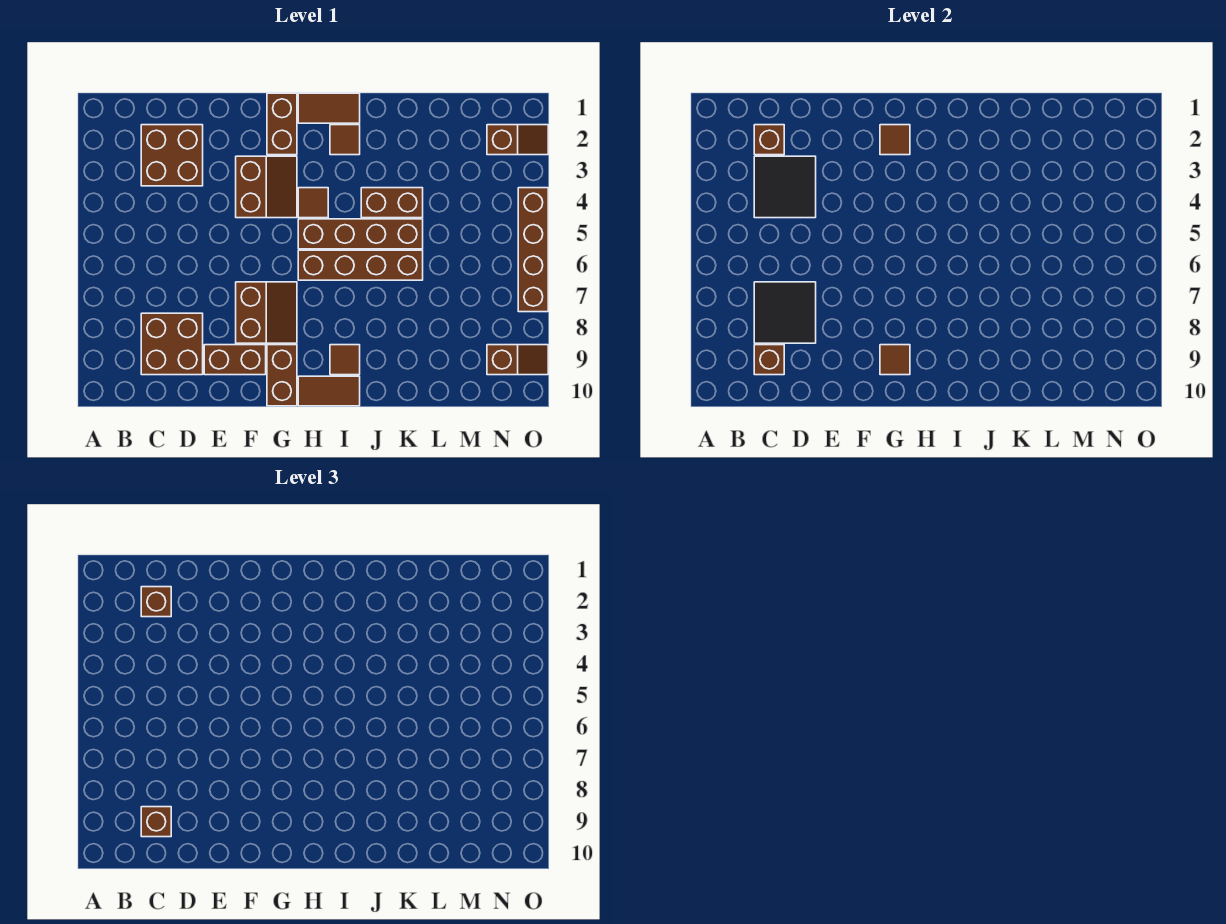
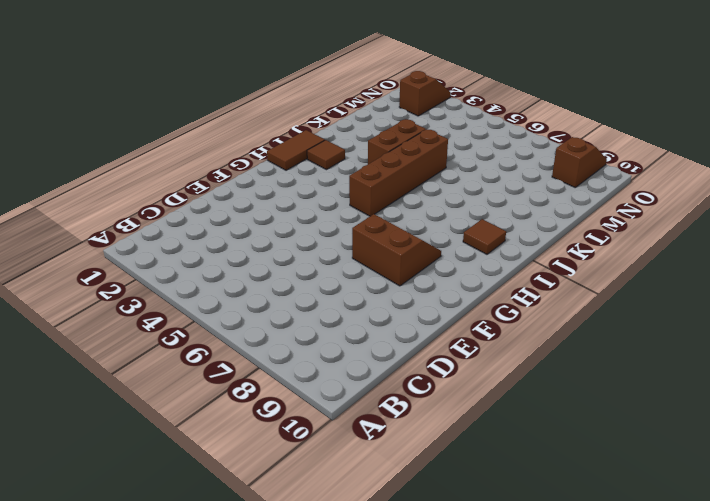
none -> brown 2x2 brick [141,125,203,186]
none -> brown 2x2 brick [141,313,203,375]
none -> brown 1x2 brick [204,345,266,375]

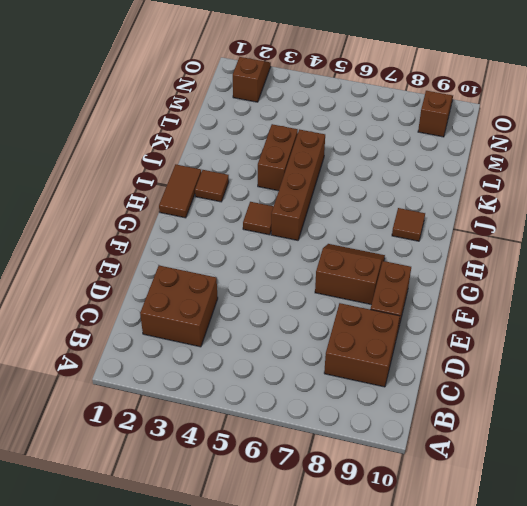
none -> brown 2x2 slope [236,156,297,218]
none -> brown 1x2 brick [267,93,297,155]
none -> brown 1x2 brick [267,345,297,406]

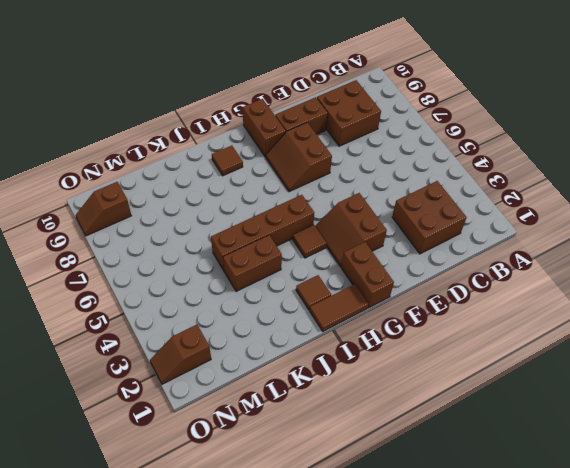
none -> brown 1x4 brick [298,250,423,280]
none -> brown 1x2 tile [298,376,360,406]
none -> brown 1x4 brick [518,188,548,312]

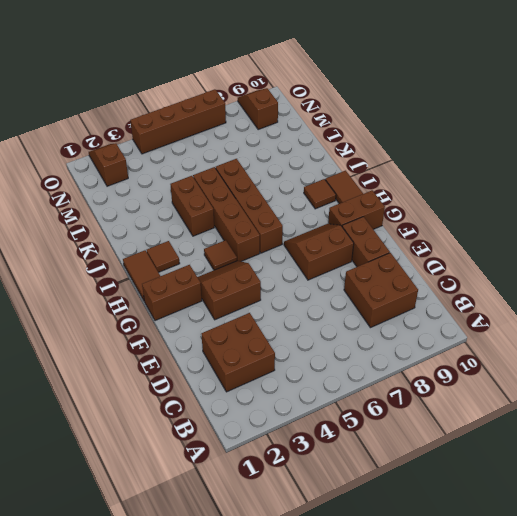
none -> brown 1x1 brick [754,125,784,155]
none -> black 2x2 tile [754,156,816,218]
none -> black 2x2 tile [754,282,816,343]

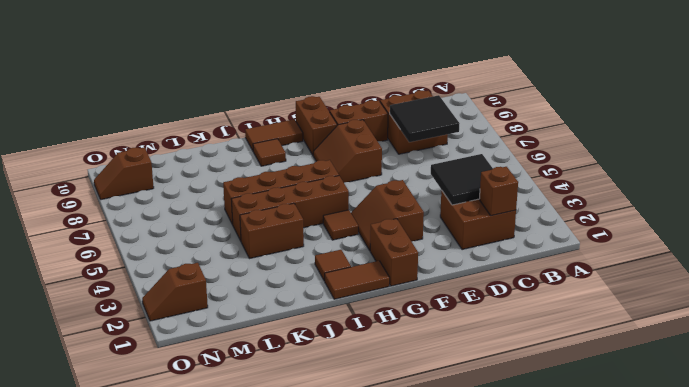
none -> brown 1x4 brick [518,188,548,312]
none -> brown 1x1 brick [754,345,784,375]
none -> brown 1x1 tile [880,125,910,155]

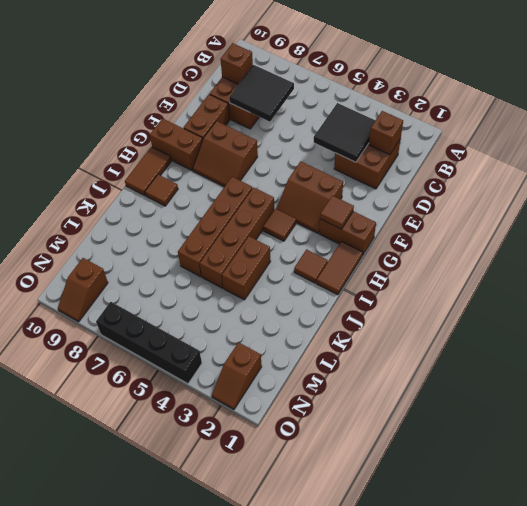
black 1x4 brick [96,302,202,384] -> brown 1x4 brick [518,188,548,312]
none -> brown 1x1 tile [880,345,910,375]
none -> brown 1x1 brick [141,587,171,617]
none -> brown 1x1 brick [141,807,171,837]

